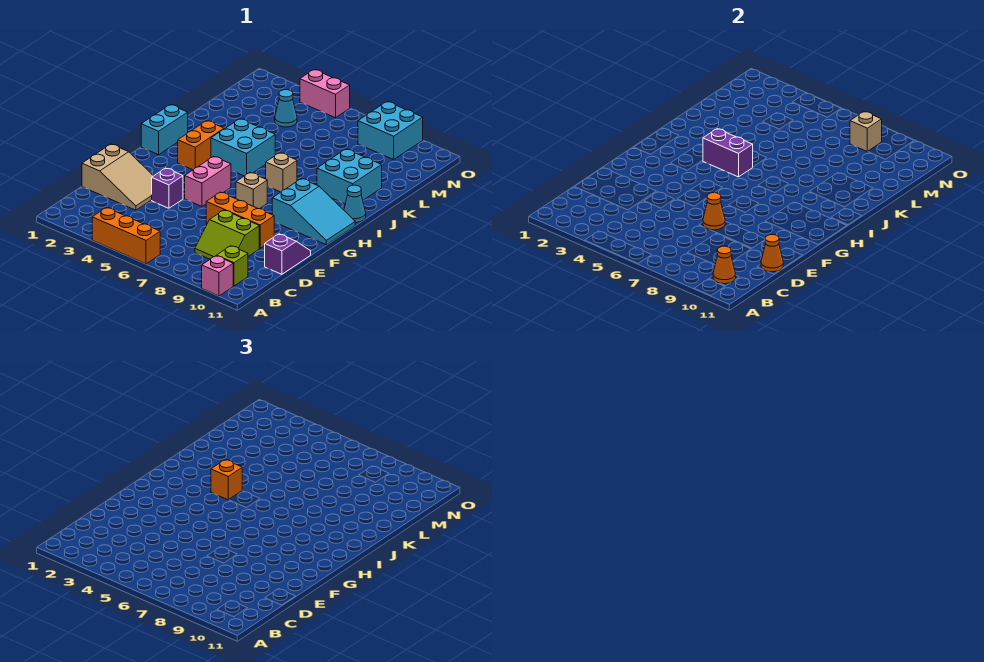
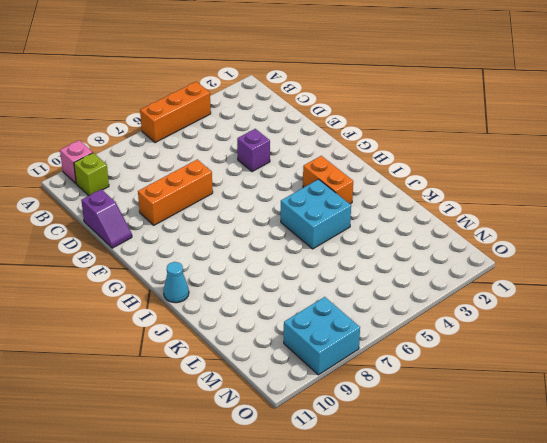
none -> lime 2x2 slope [195,210,259,259]
none -> tan 2x3 slope [82,144,153,210]
none -> pink 1x2 brick [185,156,231,206]

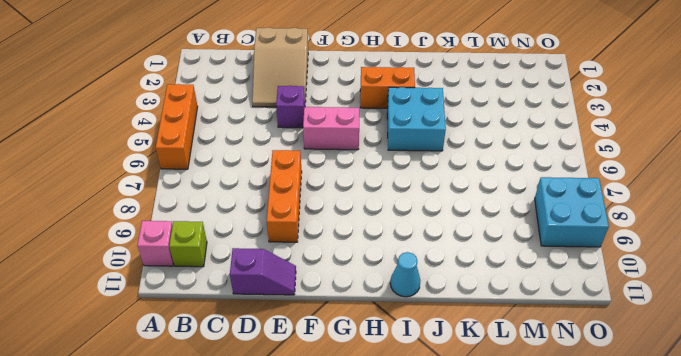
none -> lime 2x2 slope [195,210,259,259]
none -> tan 1x1 brick [236,172,268,209]
none -> cyan 2x3 slope [272,179,355,245]

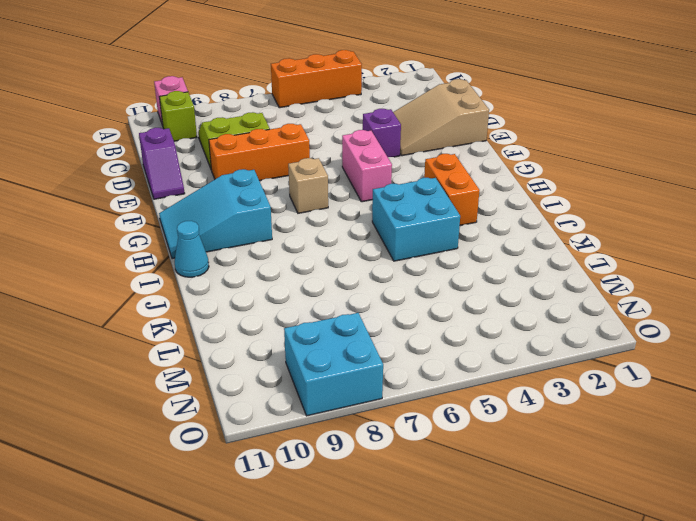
none -> cyan 1x2 brick [141,105,188,155]
none -> tan 1x1 brick [266,153,297,192]
none -> cyan 2x2 brick [317,149,382,204]

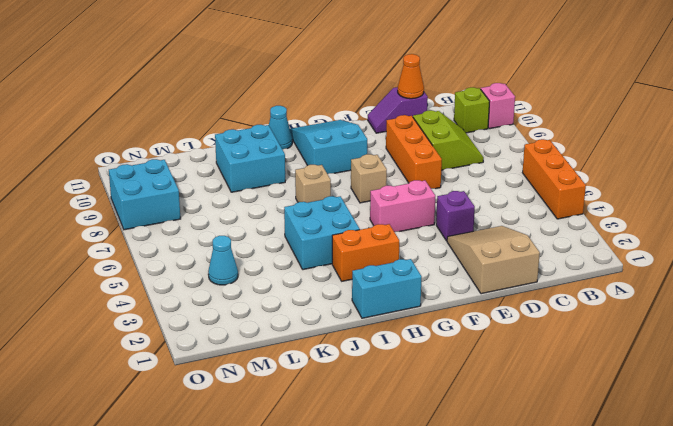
none -> pink 1x2 brick [300,70,350,118]
none -> orange 1x1 cone [713,246,736,284]
none -> orange 1x1 cone [703,193,725,230]

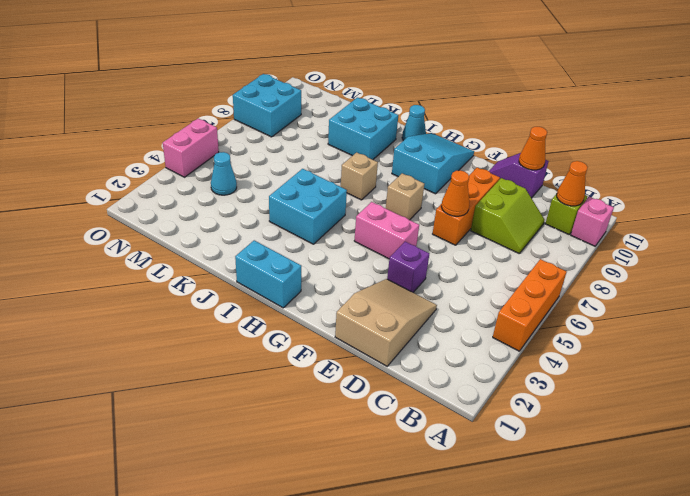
none -> orange 1x2 brick [178,121,224,170]
none -> purple 1x2 brick [703,129,753,177]
none -> tan 1x1 brick [850,111,882,152]

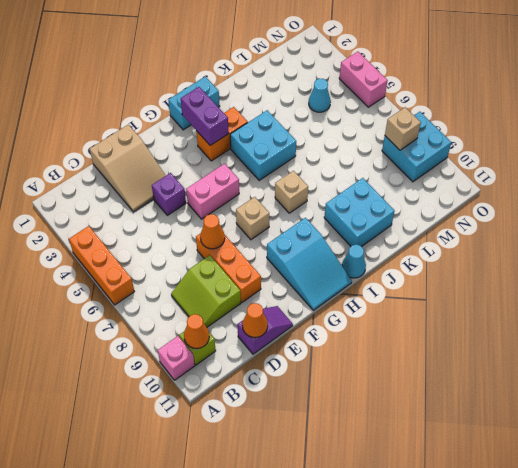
purple 1x2 brick [181,87,229,145] -> purple 1x2 brick moved to [703,129,753,177]
none -> orange 1x1 brick [211,460,242,500]

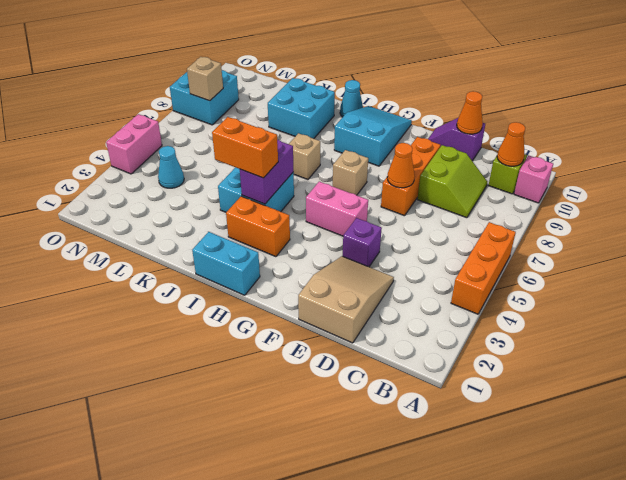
orange 1x2 brick [212,117,278,178] -> orange 1x1 brick [211,460,242,500]

